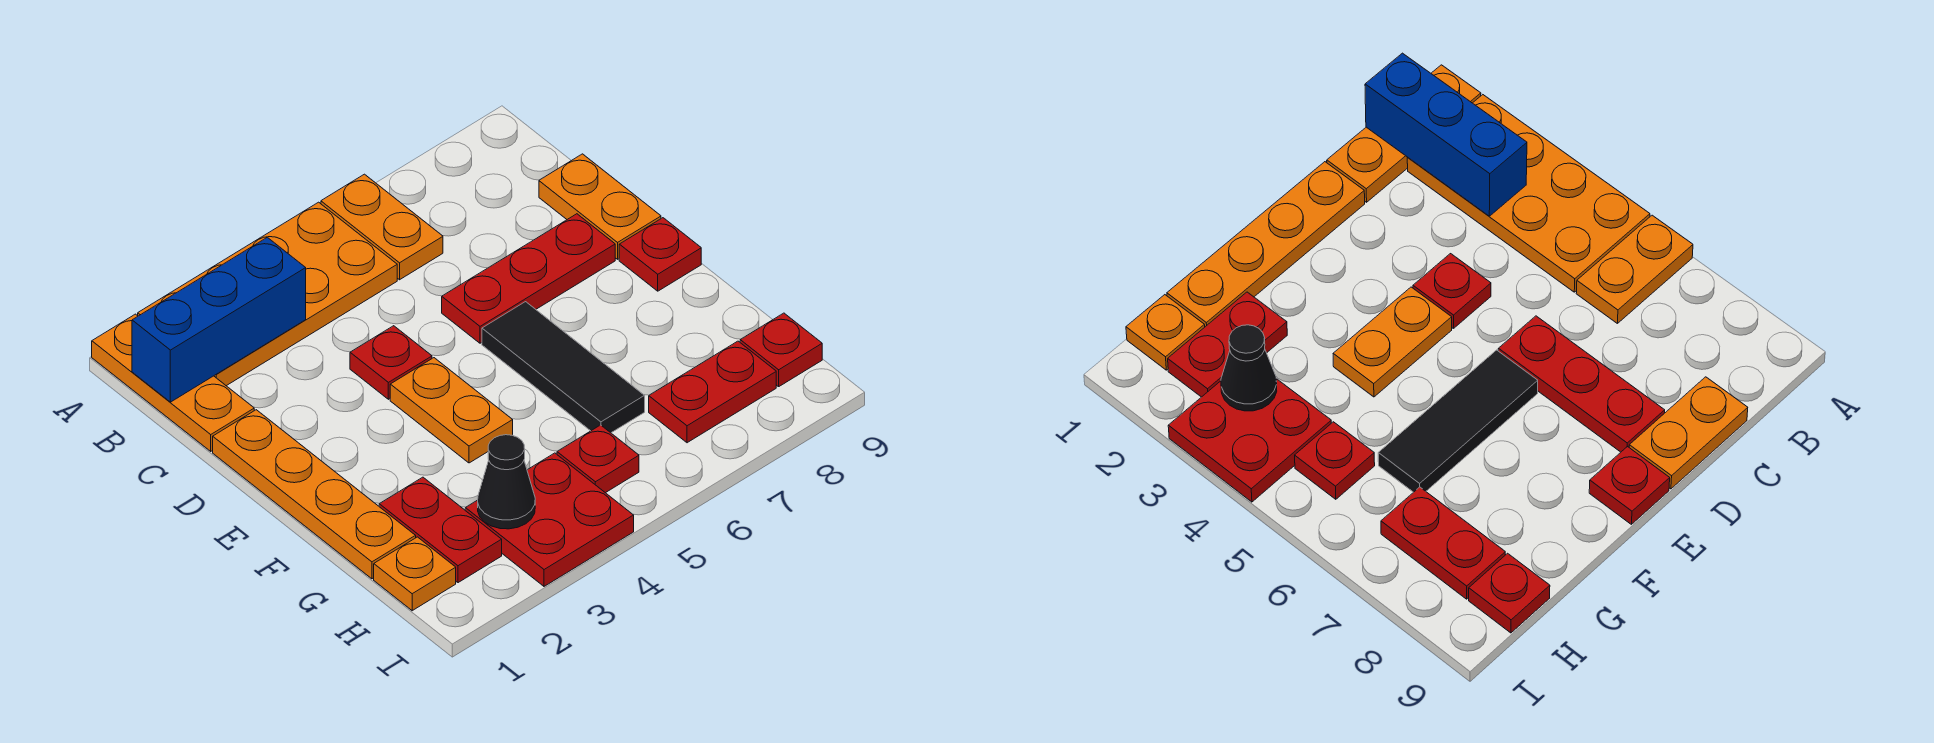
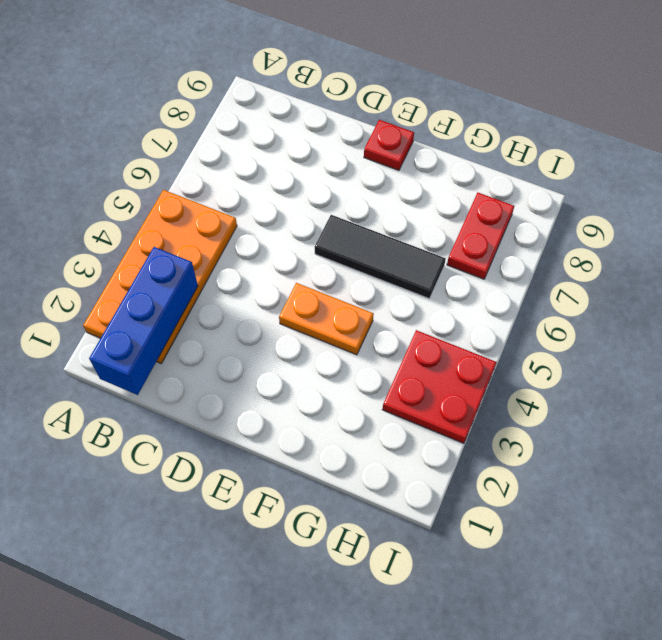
none -> orange 1x3 plate [92,314,254,451]
none -> orange 1x2 plate [321,174,443,280]
none -> orange 1x2 plate [539,154,661,259]

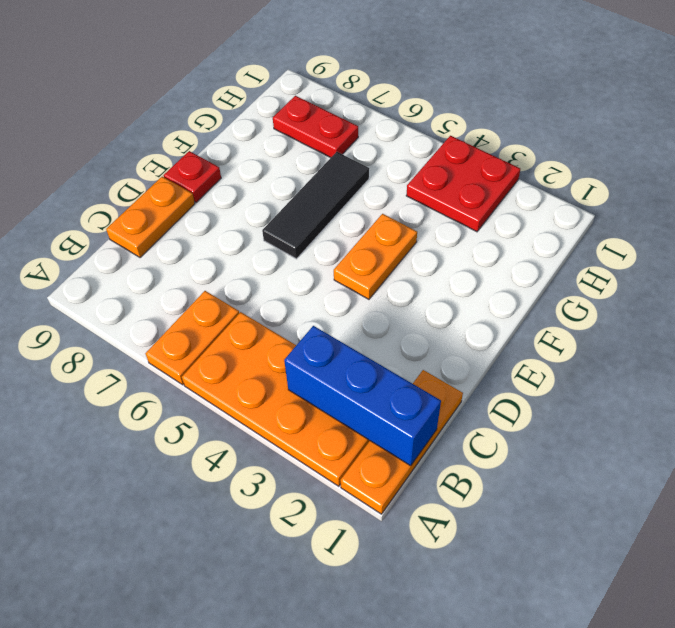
none -> orange 1x4 plate [213,410,416,579]
none -> red 1x1 plate [350,326,432,399]
none -> red 1x3 plate [442,214,615,343]

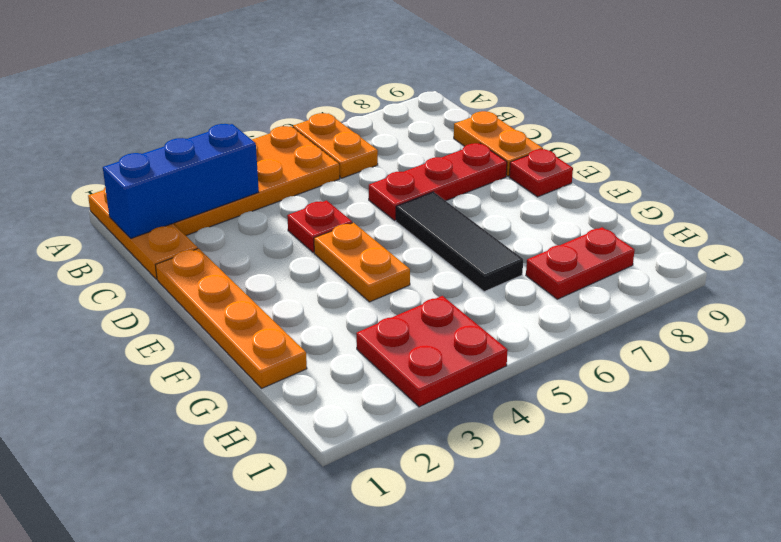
none -> red 1x2 plate [379,477,502,583]
none -> orange 1x1 plate [374,537,456,611]
none -> red 1x1 plate [557,425,639,493]

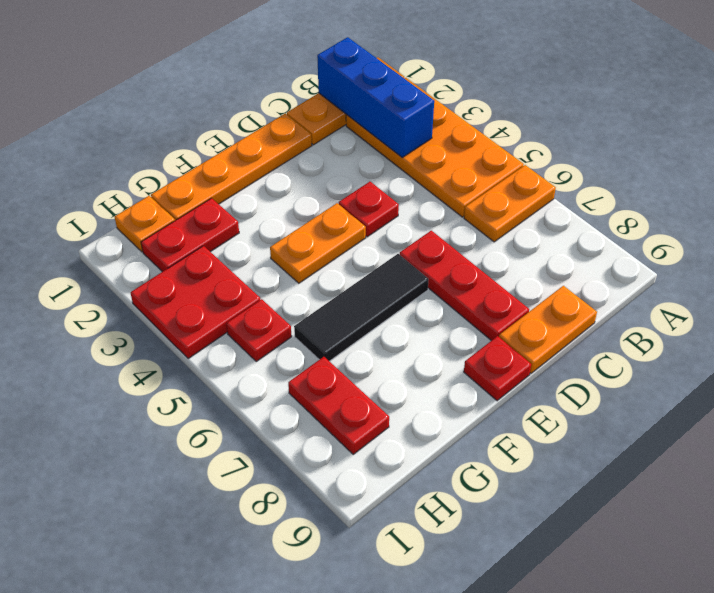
none -> red 1x1 plate [740,313,822,387]
none -> black 1x1 cone [478,435,535,529]

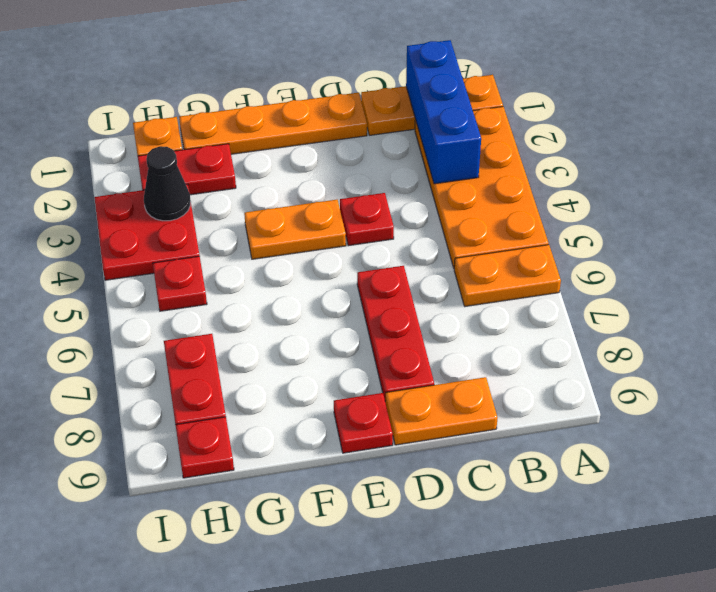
none -> black 1x3 tile [482,302,645,433]

